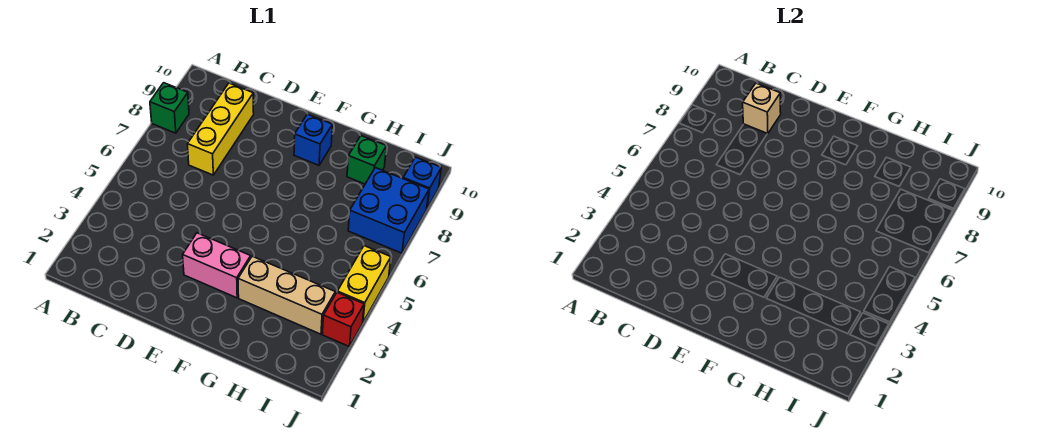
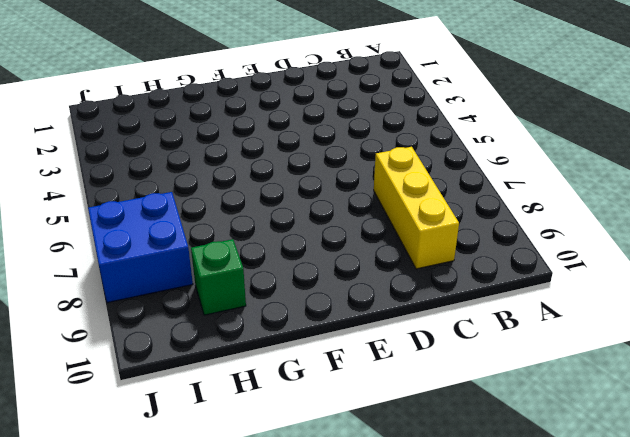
none -> green 1x1 brick [150,83,189,133]
none -> pink 1x2 brick [183,233,251,298]

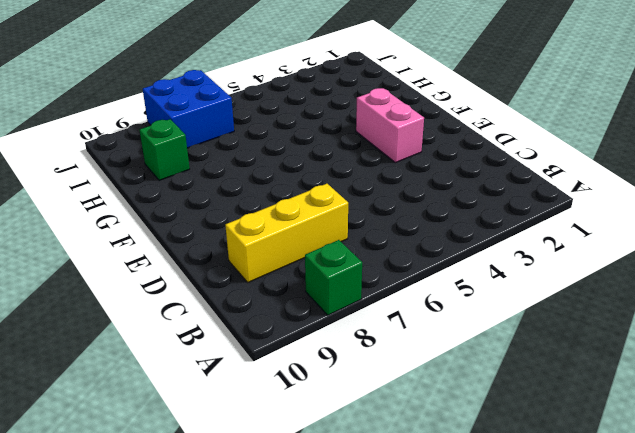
none -> blue 1x1 brick [294,114,332,165]
none -> tan 1x3 brick [238,256,335,334]

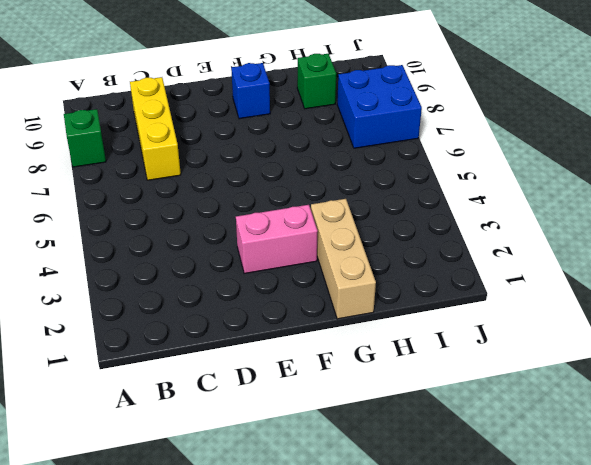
tan 1x3 brick [311,199,376,319] -> tan 1x3 brick turned to [238,256,335,334]
none -> red 1x1 brick [322,293,364,347]
none -> yellow 1x2 brick [337,246,391,322]

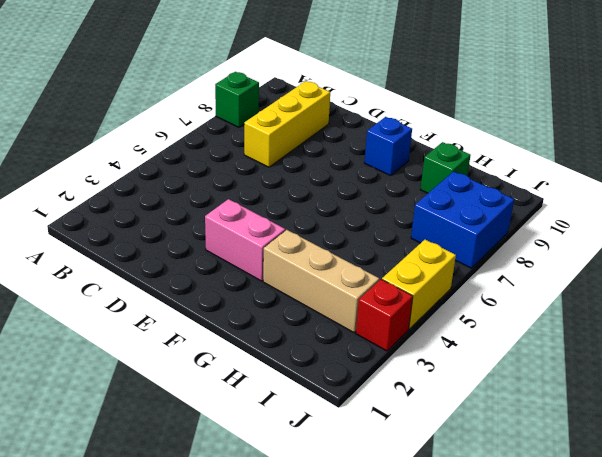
none -> blue 1x1 brick [403,157,441,208]
none -> tan 1x1 brick [743,83,781,134]

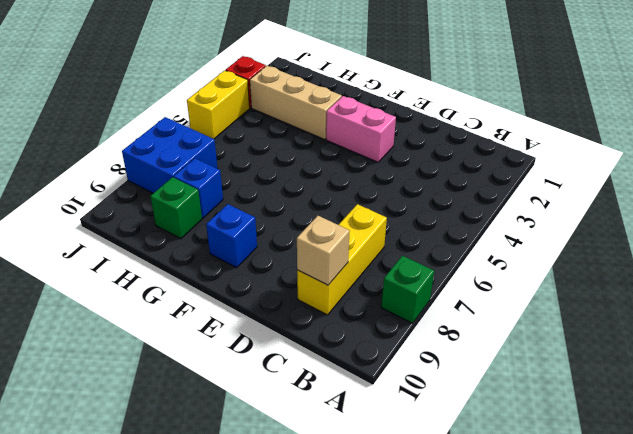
blue 1x1 brick [174,158,223,218] -> blue 1x1 brick moved to [403,157,441,208]

